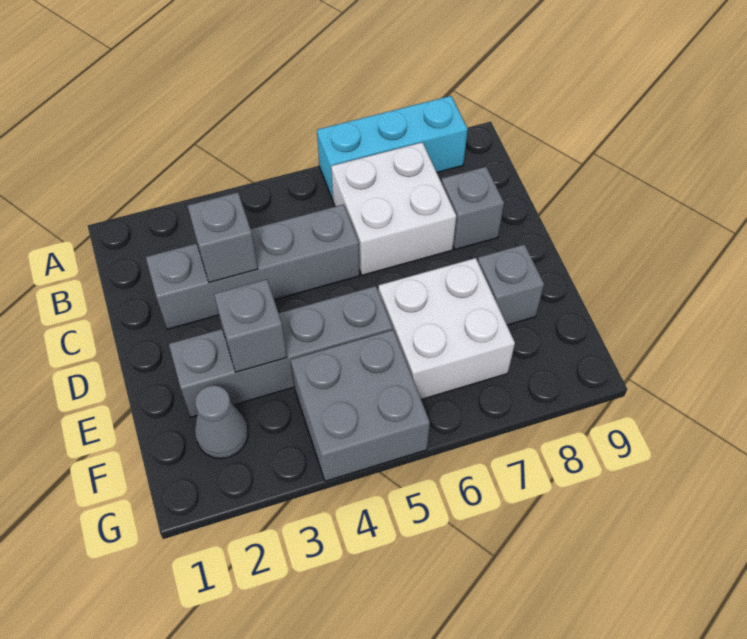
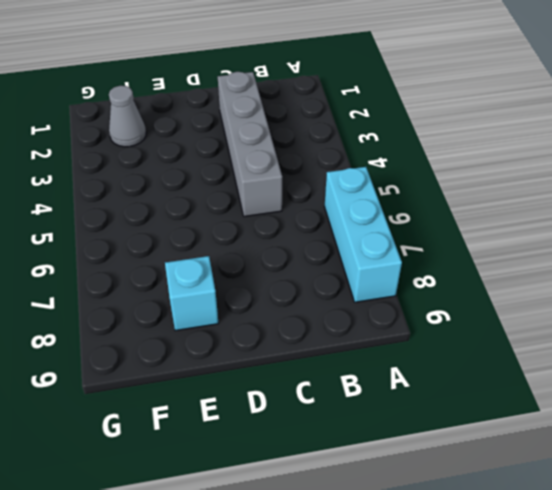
cyan 1x1 brick [165,256,219,331] -> grey 1x1 brick [478,245,544,325]
none -> white 2x2 brick [331,142,456,275]
none -> grey 1x1 brick [441,167,504,250]

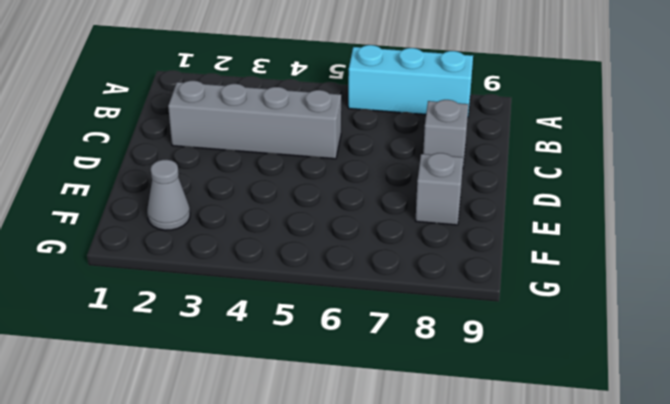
none -> white 2x2 brick [331,142,456,275]
none -> grey 1x4 brick [169,286,393,417]

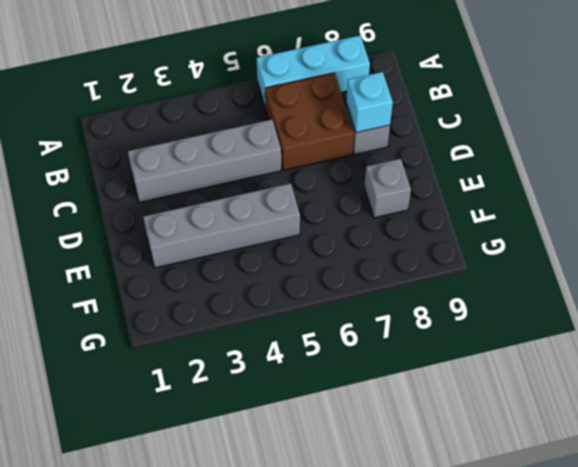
brown 2x2 brick [265,73,354,170] -> white 2x2 brick [331,142,456,275]
cyan 1x1 brick [346,72,393,133] -> none
none -> white 2x2 brick [378,258,515,399]
none -> grey 1x1 cone [195,385,248,458]

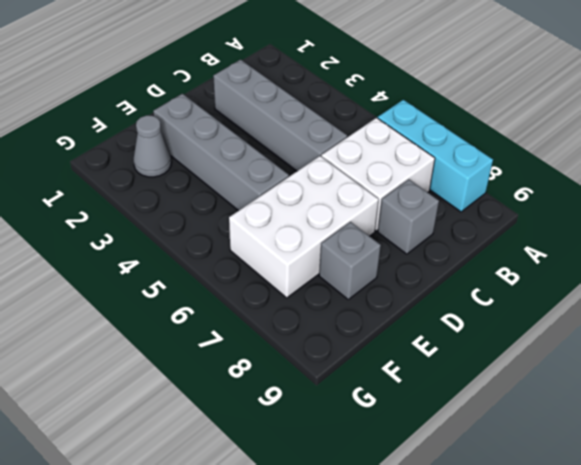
white 2x3 brick [229,156,379,298] -> white 2x2 brick [378,258,515,399]
none -> grey 2x2 brick [291,330,430,481]
none -> grey 1x1 brick [188,192,258,282]

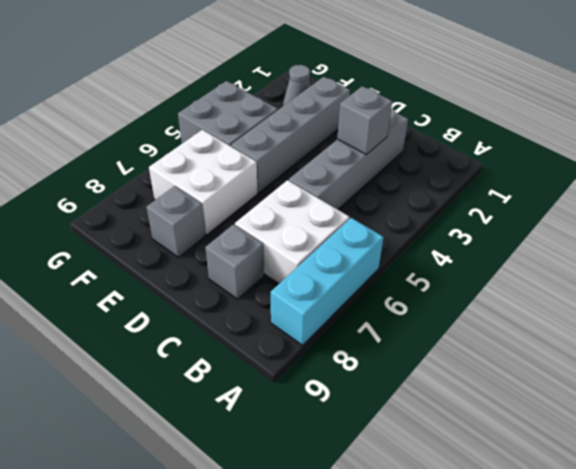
none -> grey 1x1 brick [214,279,287,372]

